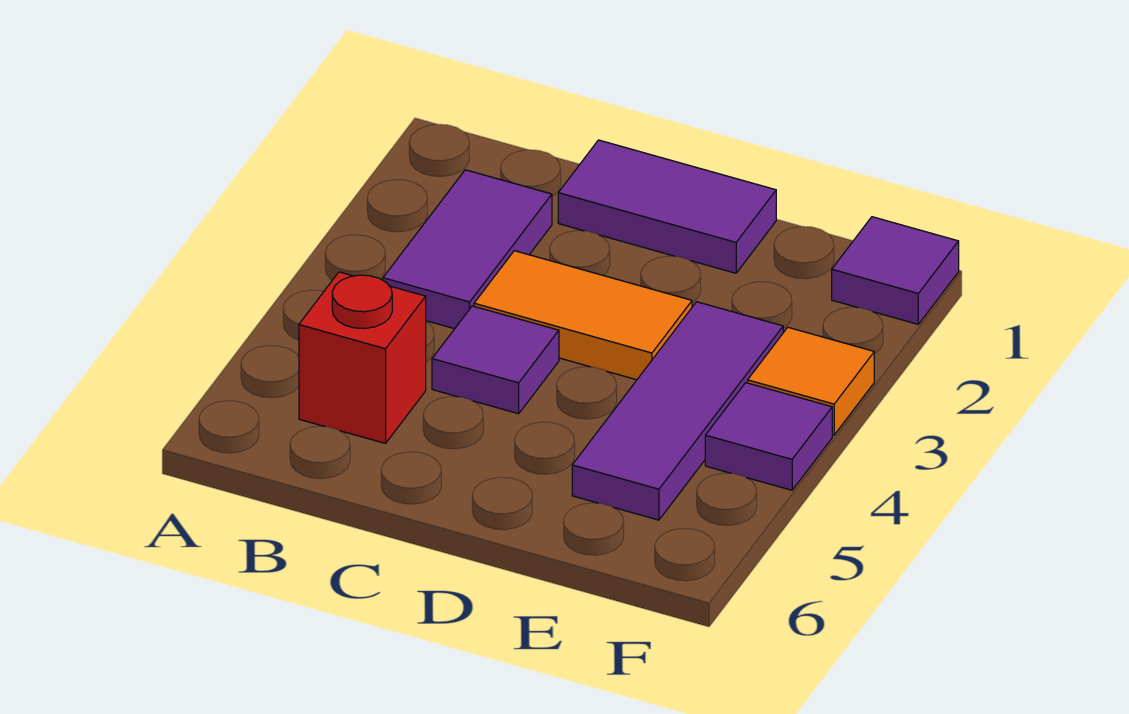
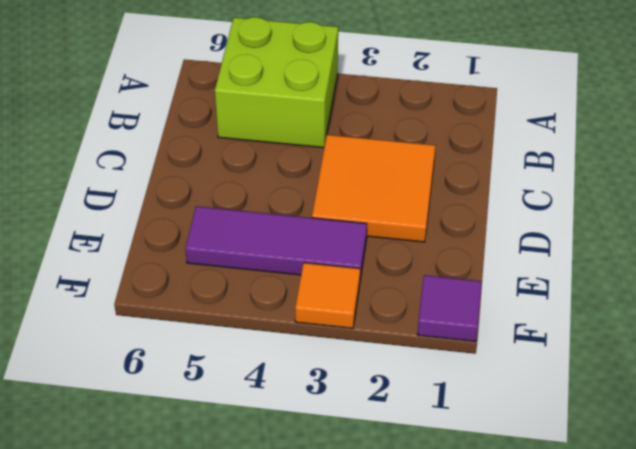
lime 2x2 brick [215,17,338,148] -> red 1x1 brick [299,272,426,443]
orange 2x2 tile [312,135,436,242] -> orange 1x2 tile [474,251,692,380]
none -> purple 1x2 tile [383,170,552,329]
none -> purple 1x2 tile [558,140,776,273]

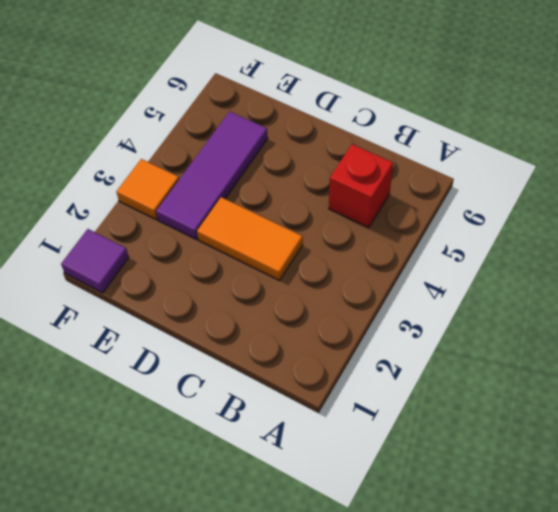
none -> purple 1x2 tile [383,170,552,329]
none -> purple 1x2 tile [558,140,776,273]

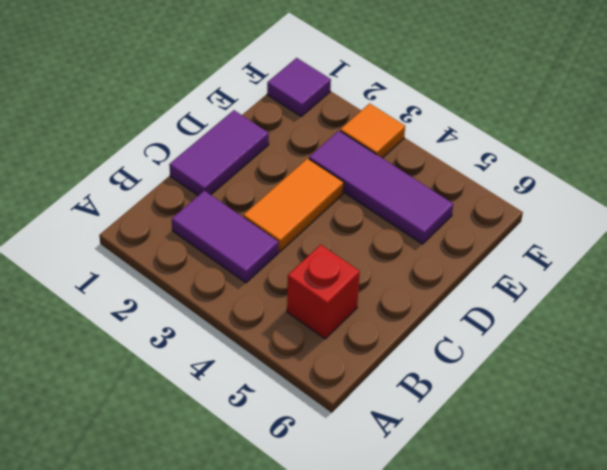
none -> purple 1x1 tile [432,306,559,414]
none -> purple 1x1 tile [705,383,832,490]

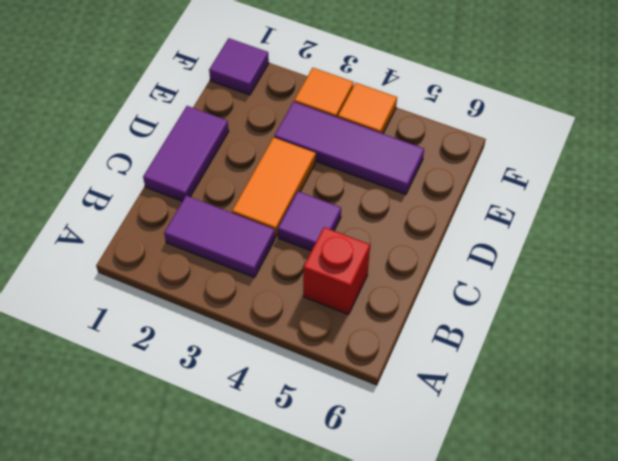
orange 1x1 tile [338,83,397,134] -> purple 1x1 tile [705,383,832,490]

